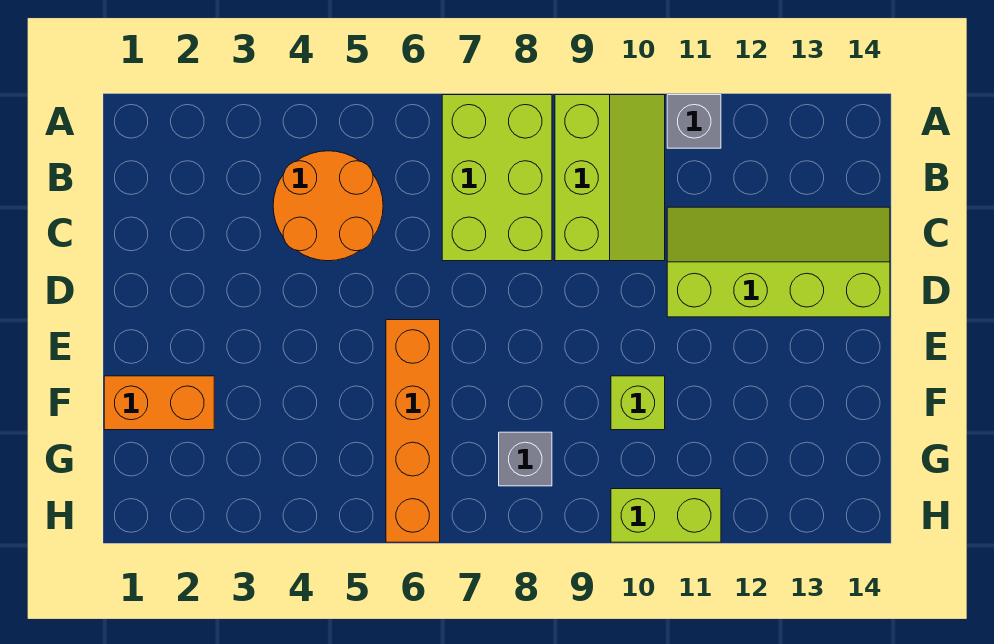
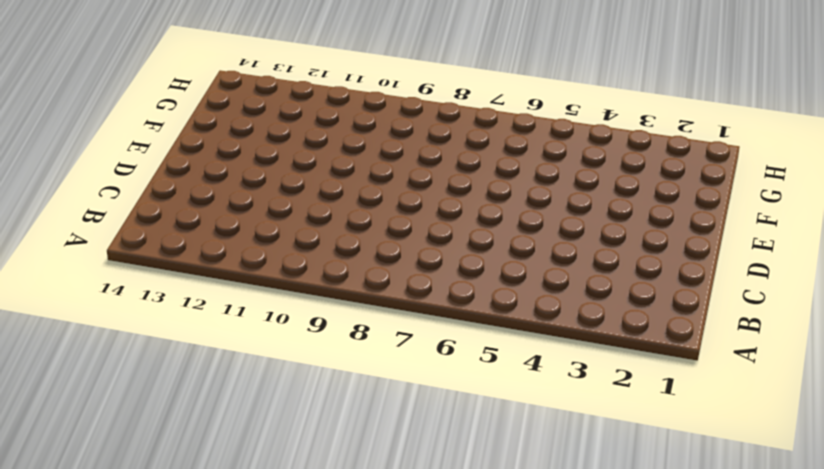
none -> lime 2x3 brick [442,95,552,261]
none -> lime 2x3 slope [555,95,665,261]

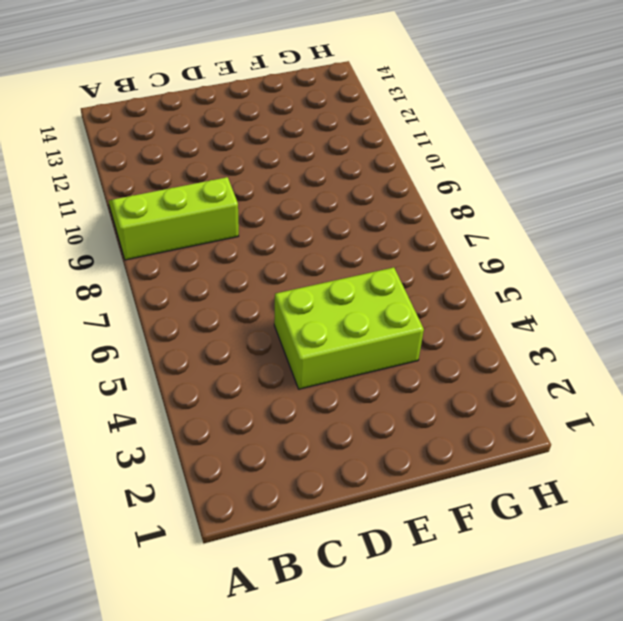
lime 2x3 brick [274,268,424,389] -> lime 2x3 brick moved to [442,95,552,261]
none -> grey 1x1 brick [667,95,721,148]
none -> orange 2x2 round brick [273,151,383,261]

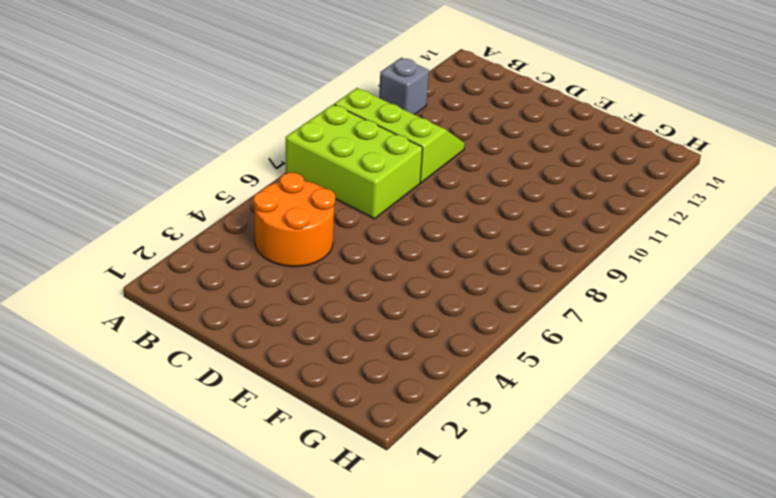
none -> lime 2x4 slope [667,207,890,317]
none -> orange 1x4 brick [386,320,440,542]

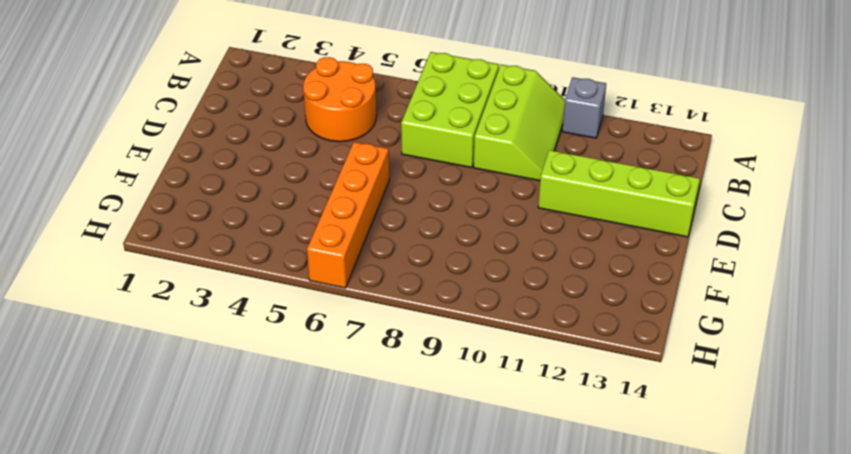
none -> orange 1x2 brick [104,376,214,430]
none -> lime 1x1 brick [611,376,665,430]

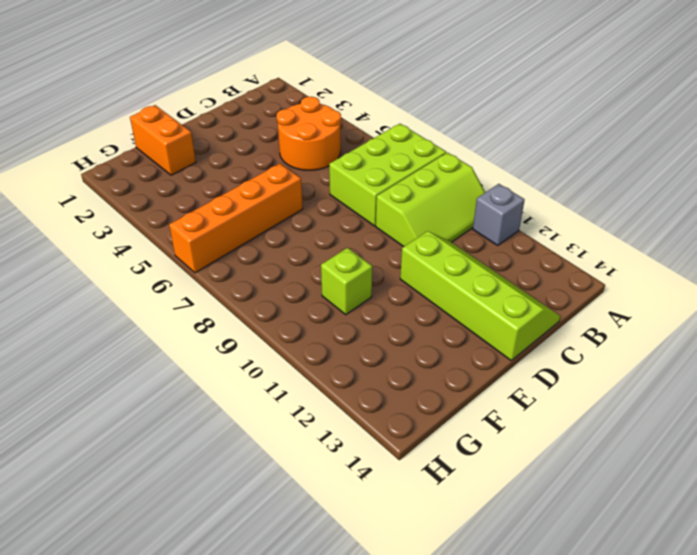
none -> grey 1x1 brick [499,432,552,486]
none -> lime 1x2 brick [611,489,721,542]

